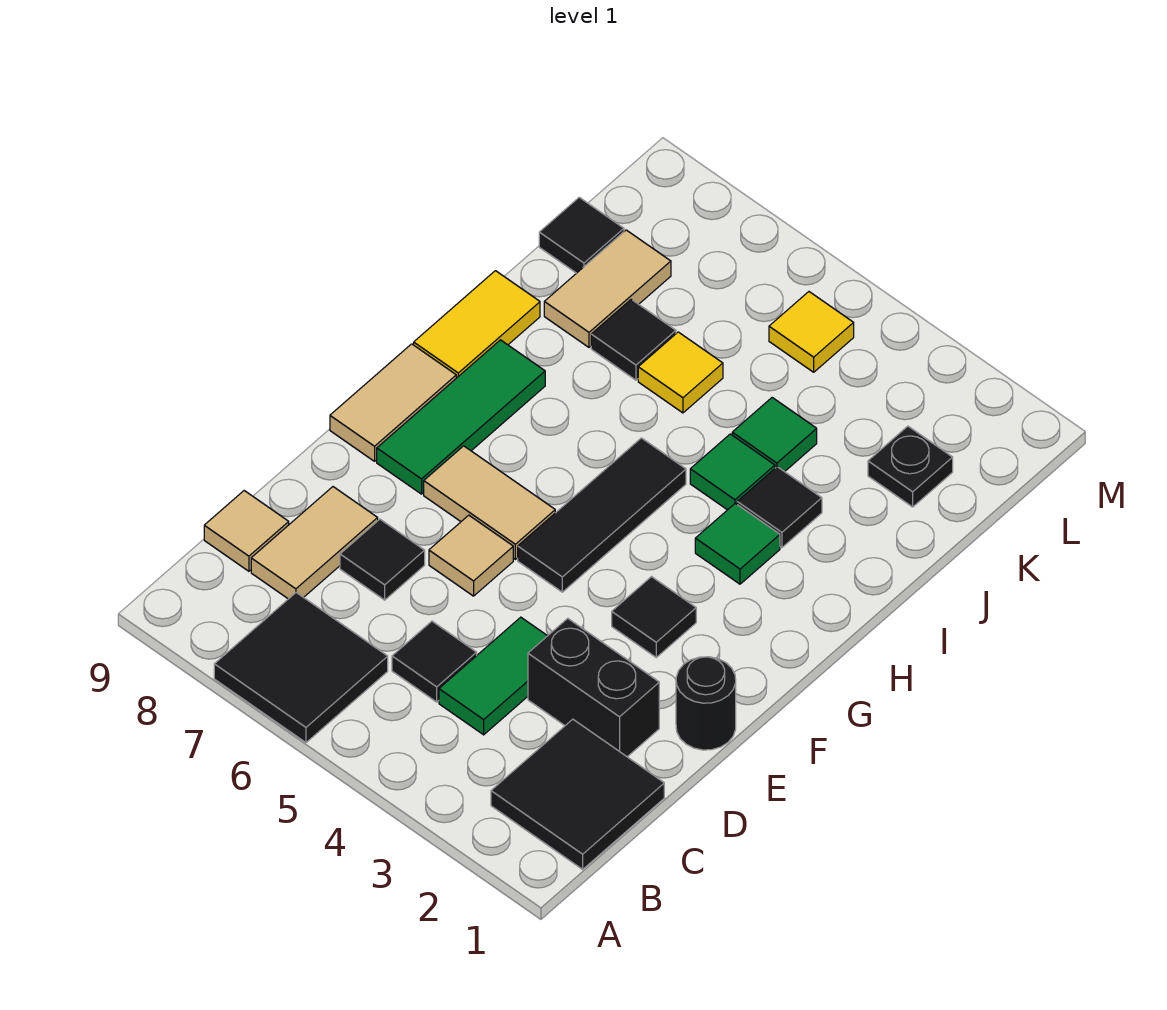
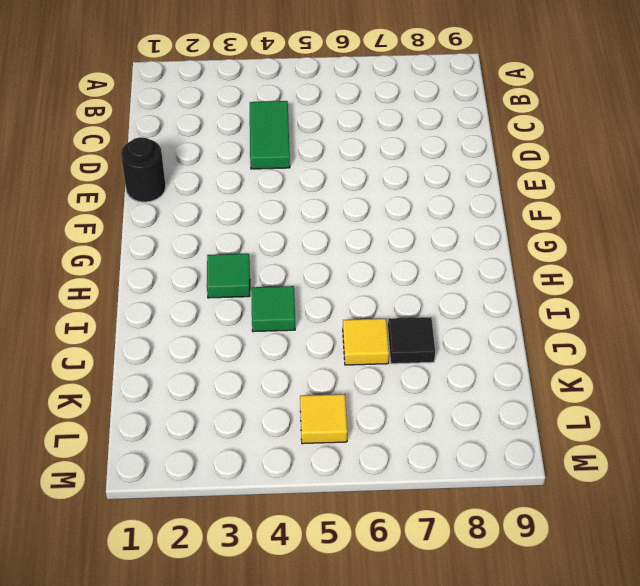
none -> black 2x2 tile [214,593,388,743]
none -> black 2x2 tile [491,719,664,869]
none -> black 1x1 tile [392,621,477,702]

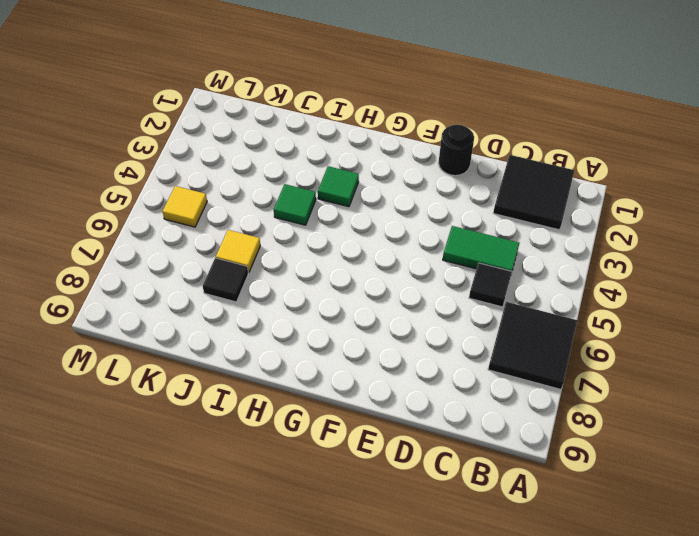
none -> tan 1x2 tile [251,487,378,599]
none -> tan 1x1 tile [204,491,289,571]
none -> black 1x2 brick [528,618,659,757]

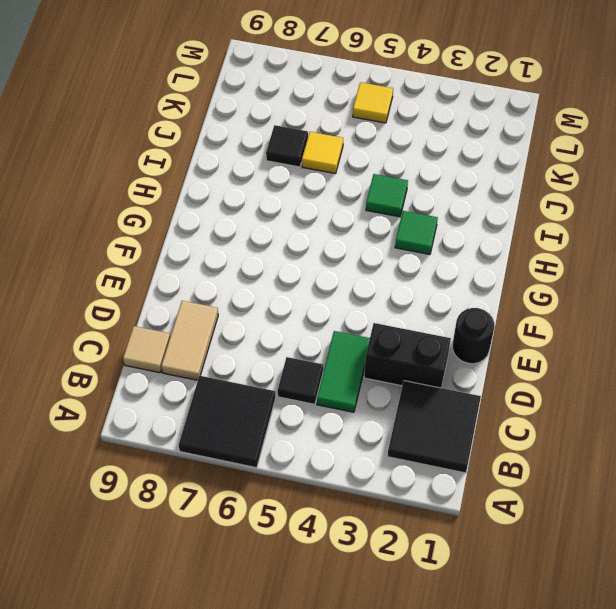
none -> black 1x1 tile [340,519,425,600]
none -> tan 1x1 tile [429,515,513,596]
none -> black 1x1 tile [612,577,696,657]

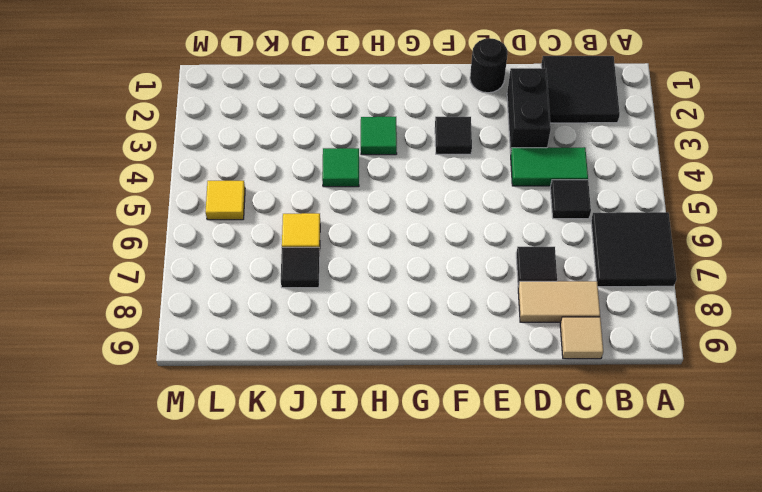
none -> tan 1x1 tile [429,515,513,596]
none -> black 1x3 tile [518,438,686,592]
none -> tan 1x2 tile [424,446,555,559]

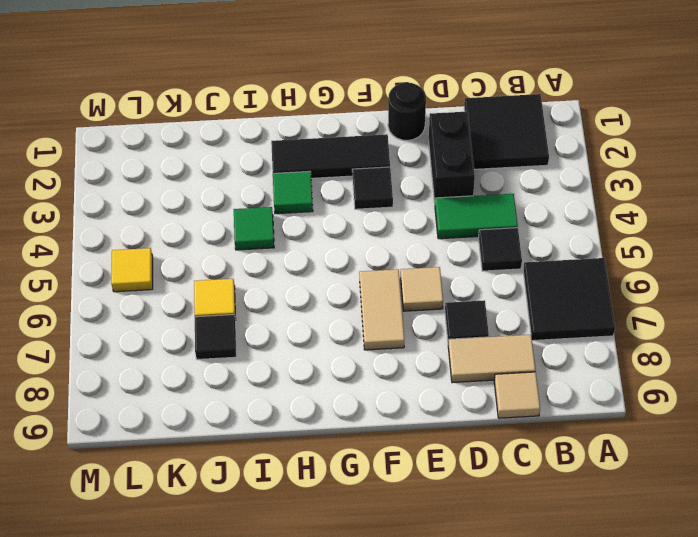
black 1x3 tile [271,134,390,178] -> black 1x3 tile moved to [518,438,686,592]
none -> green 1x3 tile [377,340,545,494]
none -> tan 1x2 tile [330,344,456,461]
none -> yellow 1x2 tile [414,271,540,378]

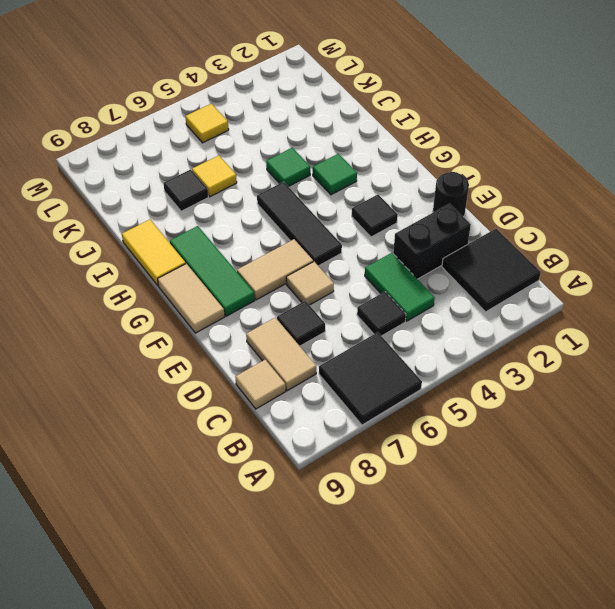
none -> black 1x1 tile [737,467,822,548]
none -> green 1x1 tile [732,398,817,472]
none -> tan 1x2 tile [544,230,671,347]

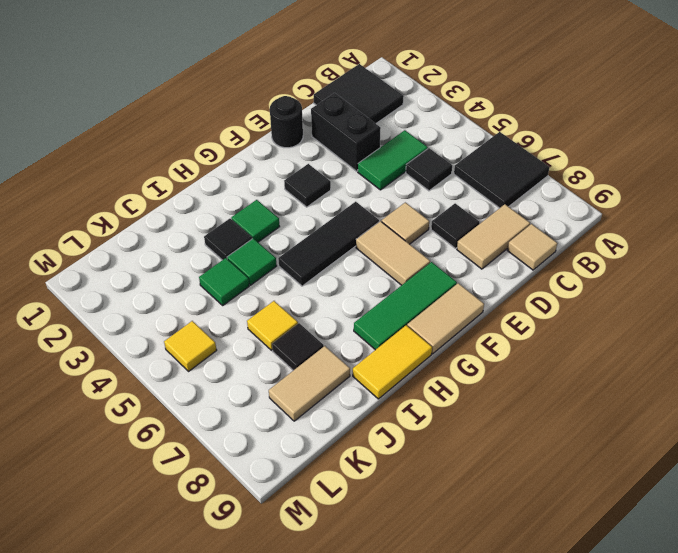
none -> black 1x1 plate [868,426,953,507]
none -> black 1x1 tile [539,197,624,273]

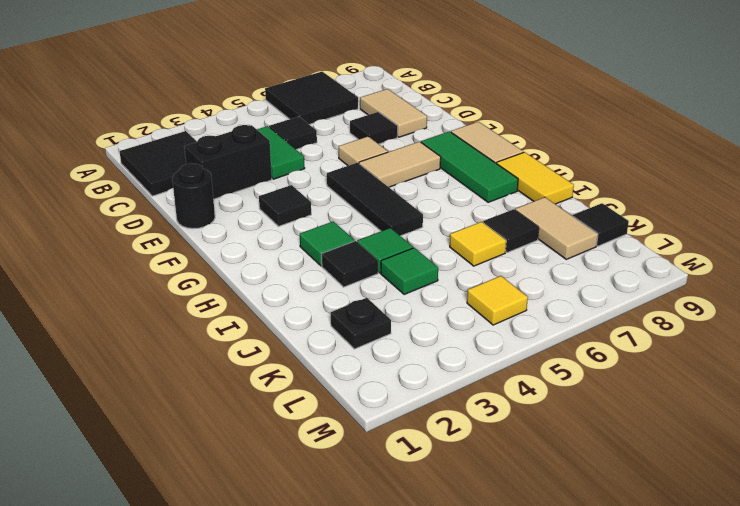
none -> tan 1x1 tile [204,491,289,571]

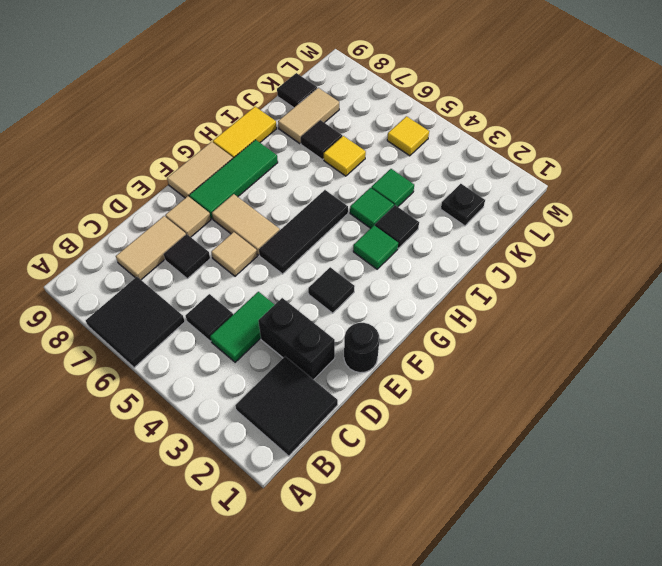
tan 1x1 tile [165,196,211,237] -> tan 1x1 tile moved to [204,491,289,571]

